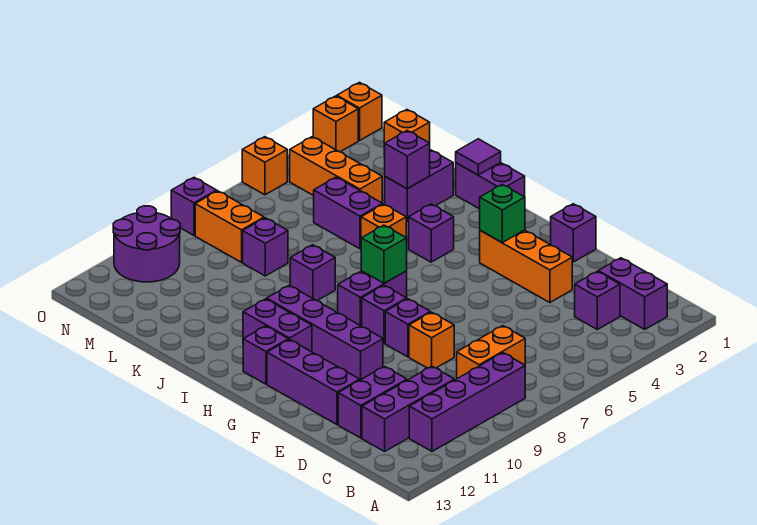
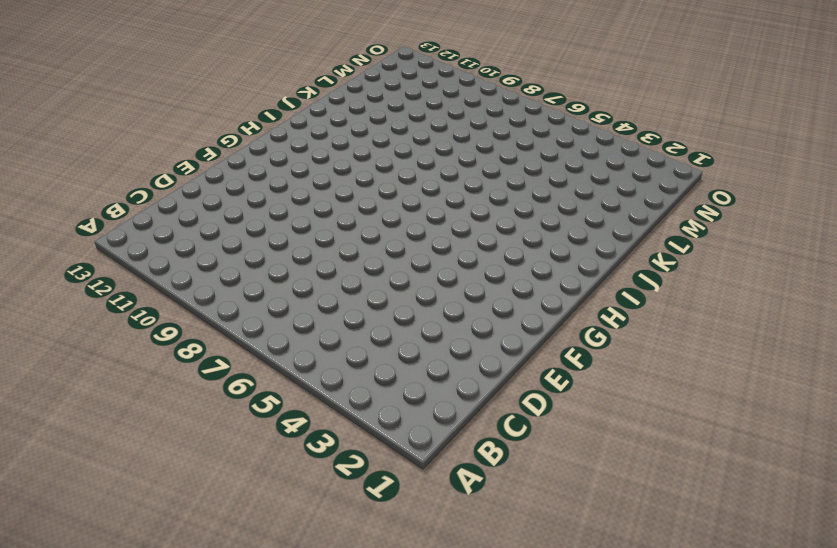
none -> purple 1x2 brick [598,258,667,329]
none -> purple 1x4 brick [409,353,525,451]
none -> purple 1x1 brick [575,271,620,329]
none -> orange 1x2 brick [457,326,525,379]

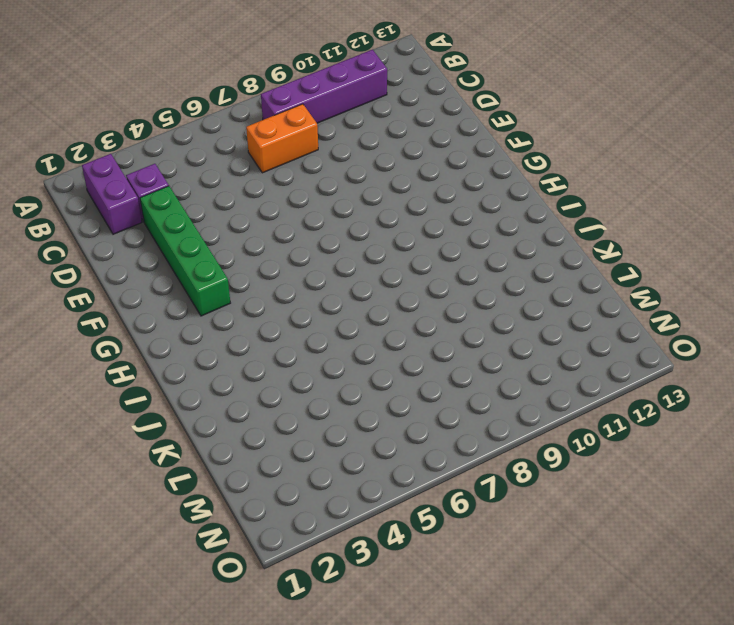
green 1x4 brick [140,186,230,316] -> orange 1x3 brick [480,230,572,303]
none -> purple 1x3 brick [362,366,454,451]
none -> purple 1x2 brick [338,366,407,438]
none -> orange 1x1 brick [409,312,454,368]
none -> purple 1x3 brick [267,339,360,425]

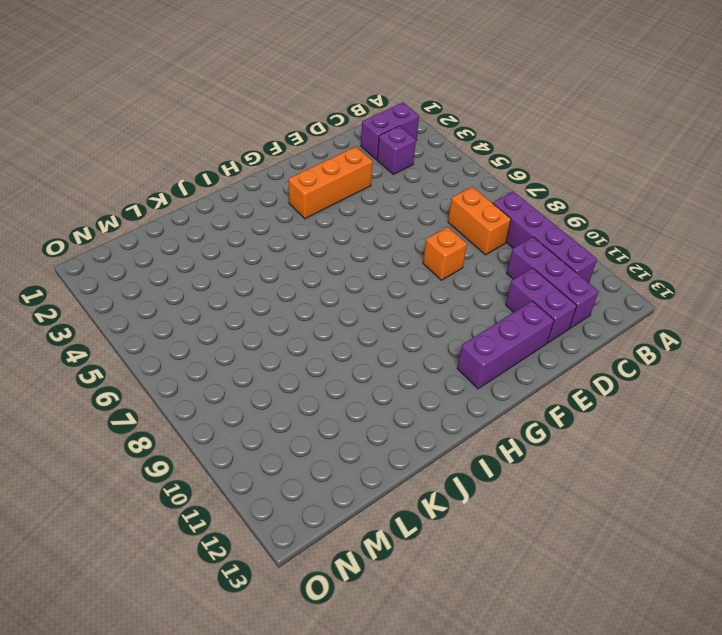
none -> purple 1x1 brick [551,204,596,262]
none -> purple 1x1 brick [385,299,430,357]
none -> purple 1x4 brick [267,285,383,380]
none -> purple 1x1 brick [362,285,407,343]

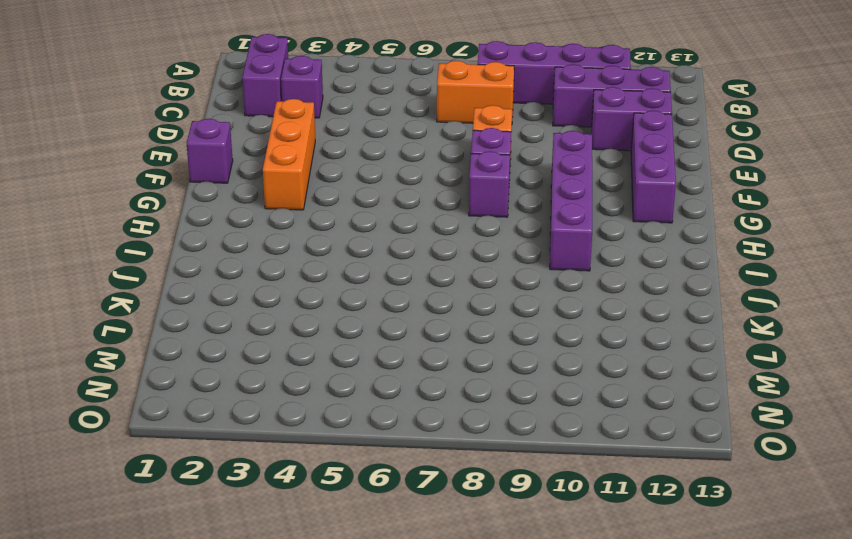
none -> purple 1x2 brick [338,271,407,326]
none -> purple 1x2 brick [243,299,312,352]
none -> purple 1x1 brick [243,326,288,384]
none -> purple 1x2 brick [456,162,525,209]

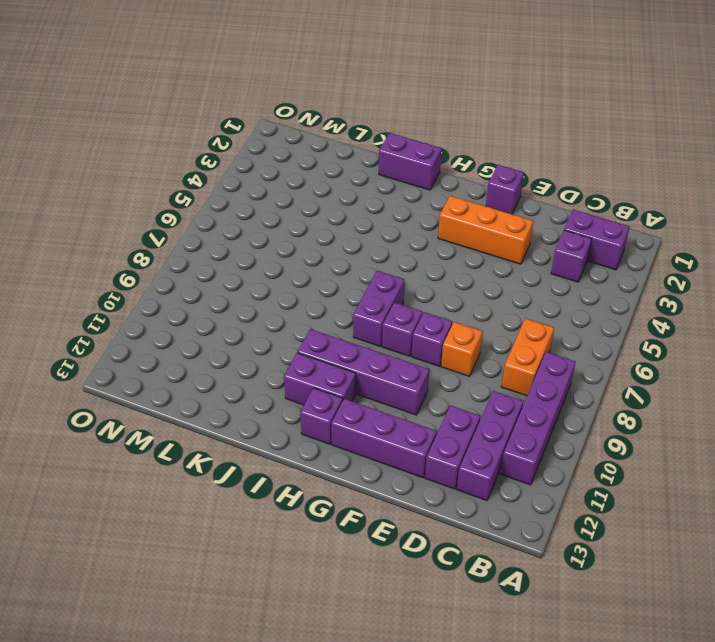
none -> purple 1x1 brick [409,204,454,262]
none -> orange 1x1 brick [361,204,406,238]
none -> purple 1x1 brick [290,245,335,301]
none -> purple 1x2 brick [385,150,453,222]

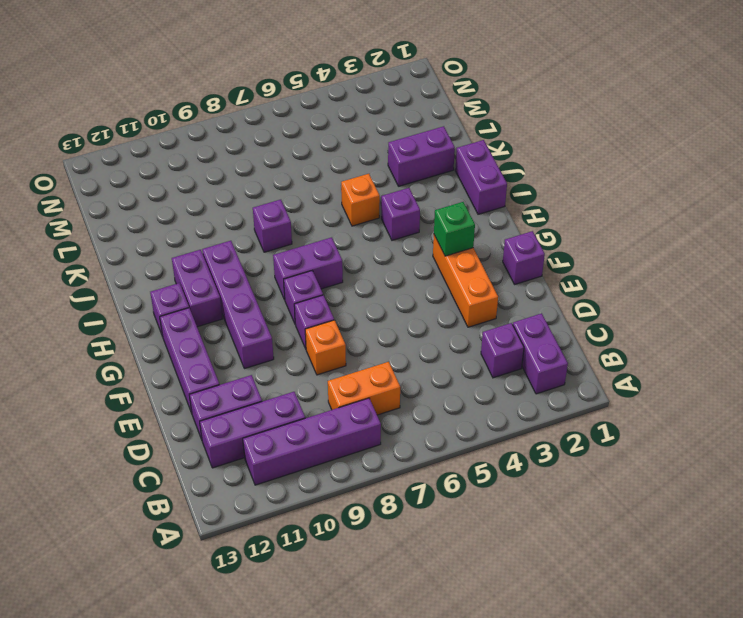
none -> purple 1x2 brick [314,177,383,249]
none -> orange 1x3 brick [290,137,382,203]
none -> purple 1x1 brick [243,218,288,276]
none -> orange 1x1 brick [384,110,430,155]

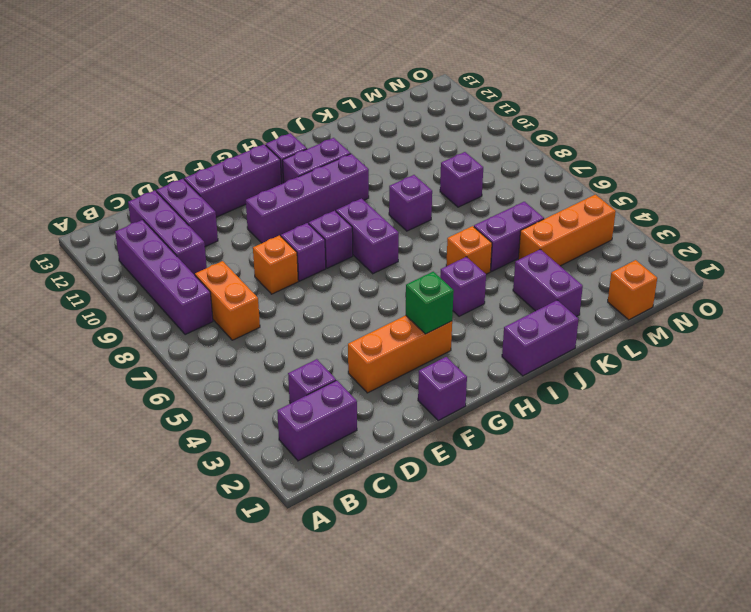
none -> orange 1x2 brick [195,191,264,262]
none -> purple 2x2 round brick [113,206,180,282]
none -> orange 1x1 brick [337,82,382,141]
none -> orange 1x1 brick [313,96,358,152]

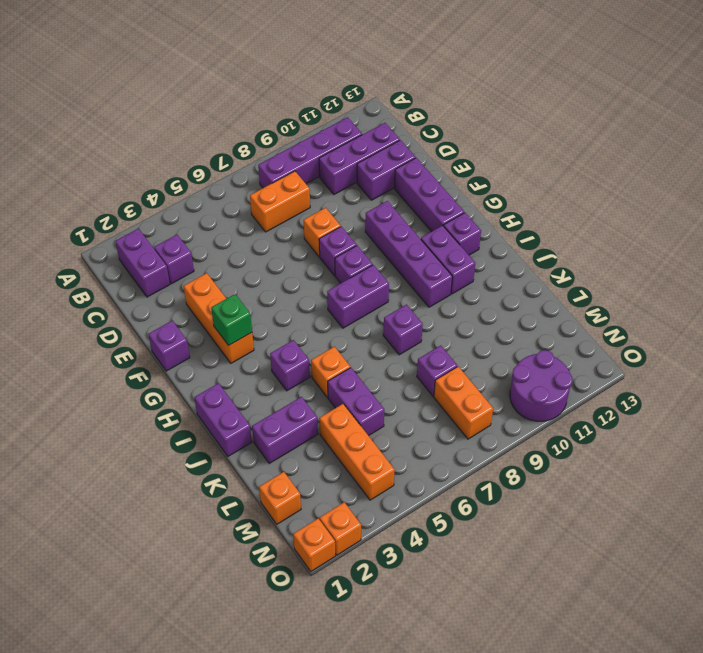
none -> orange 1x1 brick [242,137,287,195]
none -> purple 1x1 brick [171,178,217,235]
none -> green 1x1 brick [361,225,407,283]
none -> purple 1x1 tile [456,139,501,175]

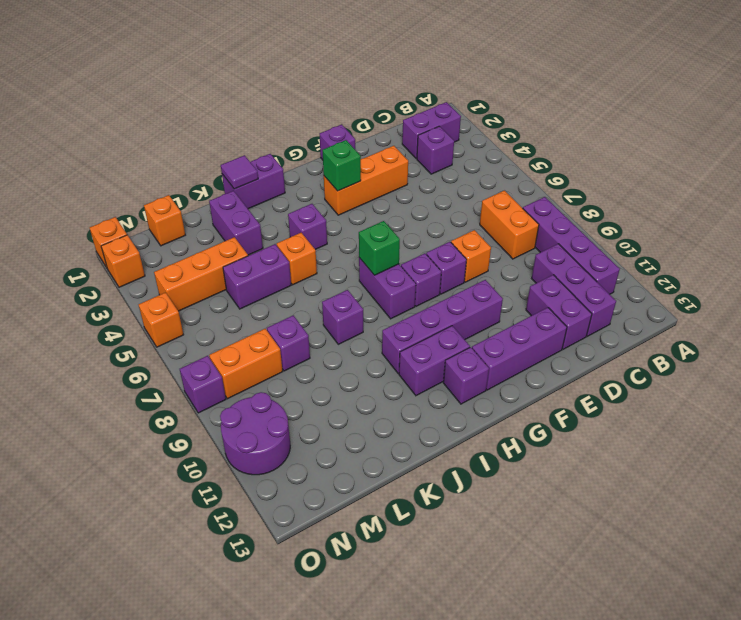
none -> purple 1x1 brick [385,131,430,189]

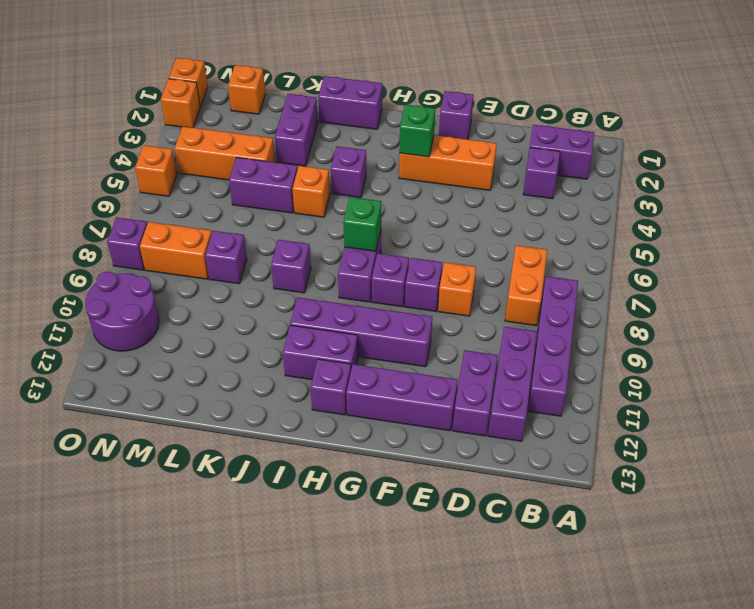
none -> purple 1x1 tile [456,139,501,175]
none -> purple 1x1 brick [385,131,430,189]

